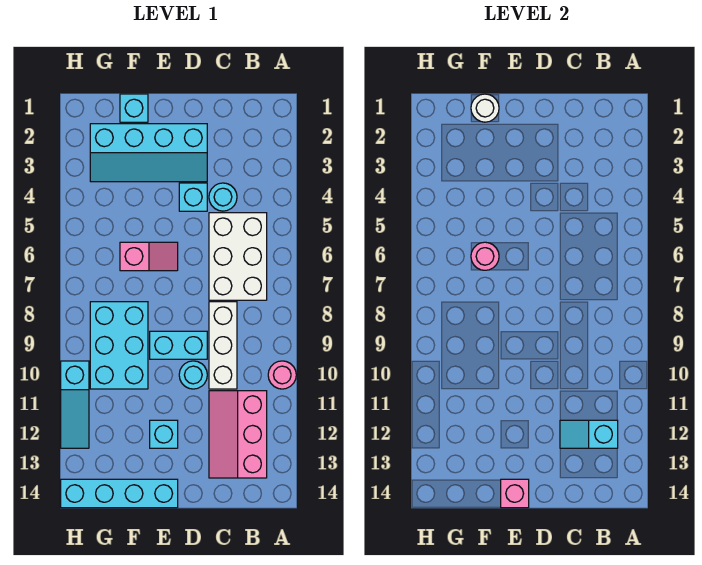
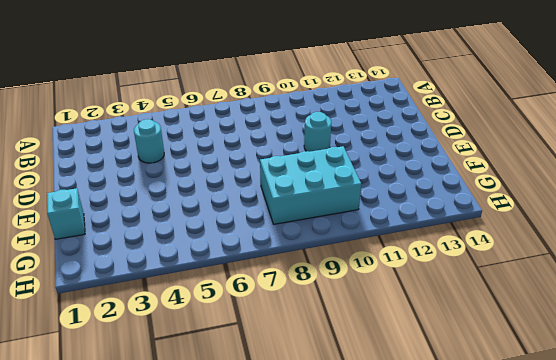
none -> pink 1x1 round brick [268,361,296,389]
none -> white 2x3 brick [209,213,267,300]
none -> pink 2x3 slope [209,391,267,478]

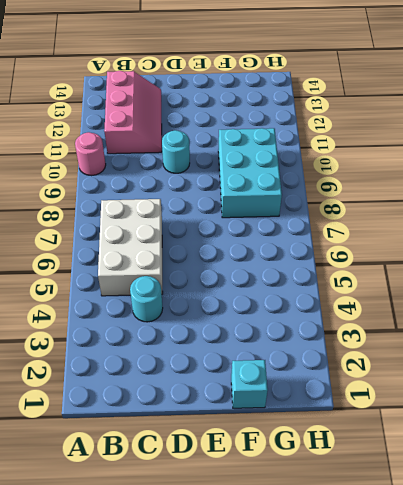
none -> white 1x3 brick [209,302,237,389]
none -> cyan 2x4 slope [90,124,207,182]
none -> cyan 1x1 brick [179,183,207,211]

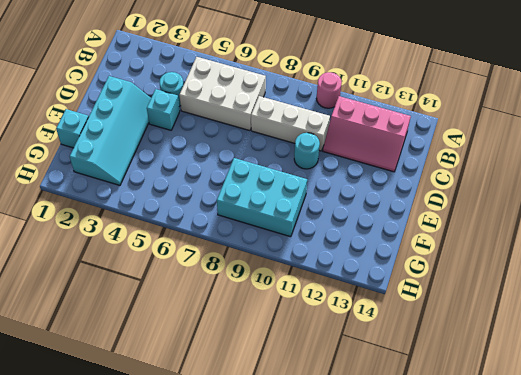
none -> cyan 1x2 brick [150,331,207,359]
none -> pink 1x2 slope [120,242,178,271]
none -> cyan 1x1 brick [150,420,178,448]

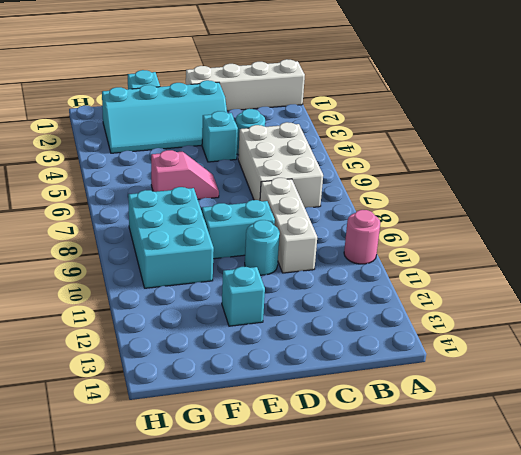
white 1x4 brick [186,59,305,111] -> none
none -> pink 2x3 slope [209,391,267,478]
none -> cyan 1x4 brick [61,479,178,508]
none -> cyan 1x3 slope [61,361,89,448]

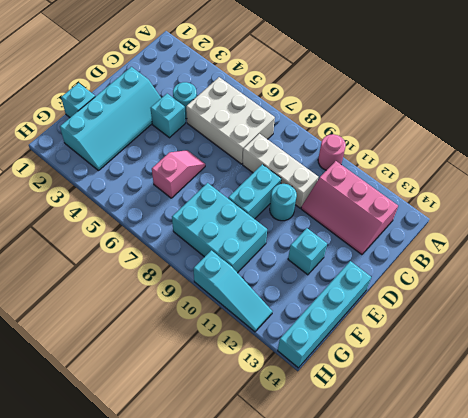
none -> cyan 1x2 slope [560,420,618,448]
none -> pink 1x1 brick [501,479,529,508]
none -> white 1x1 round brick [471,94,499,122]

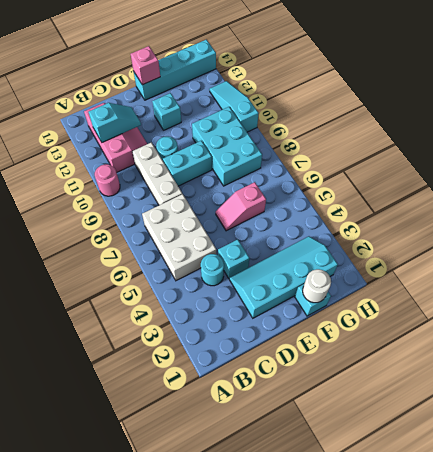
none -> pink 1x1 round brick [471,242,499,270]

